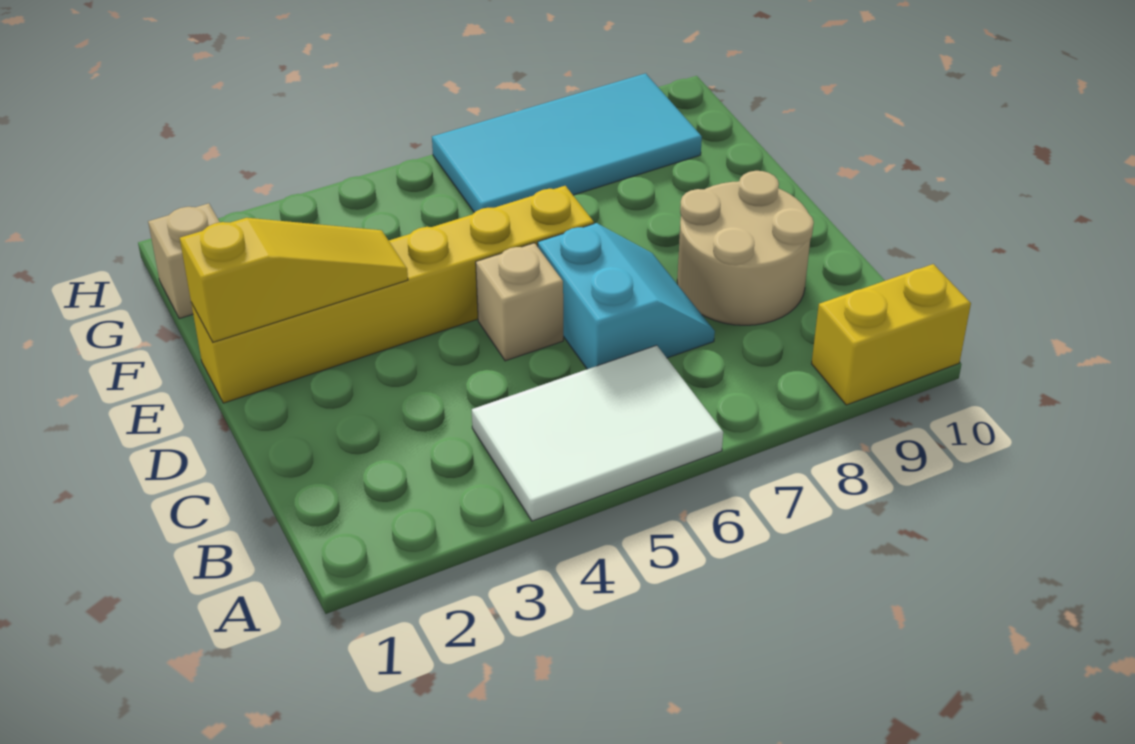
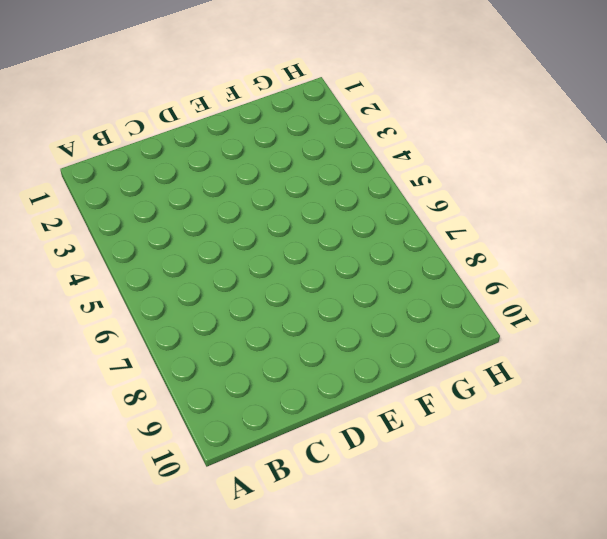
none -> white 2x3 tile [472,345,723,521]
none -> yellow 1x2 brick [812,264,971,405]

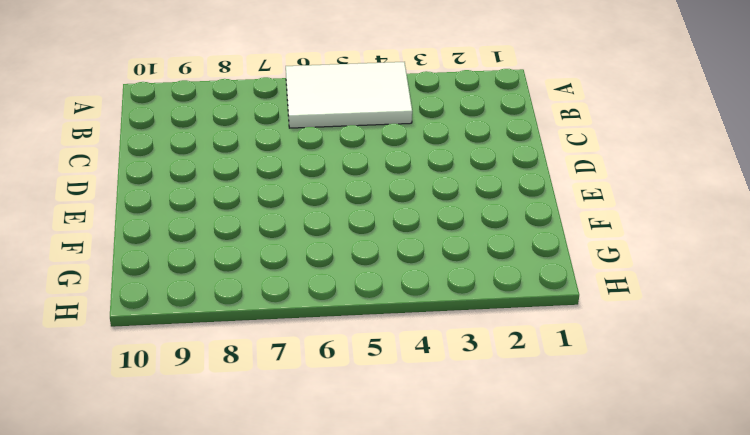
none -> yellow 1x2 brick [812,264,971,405]
none -> cyan 2x2 slope [538,223,715,369]

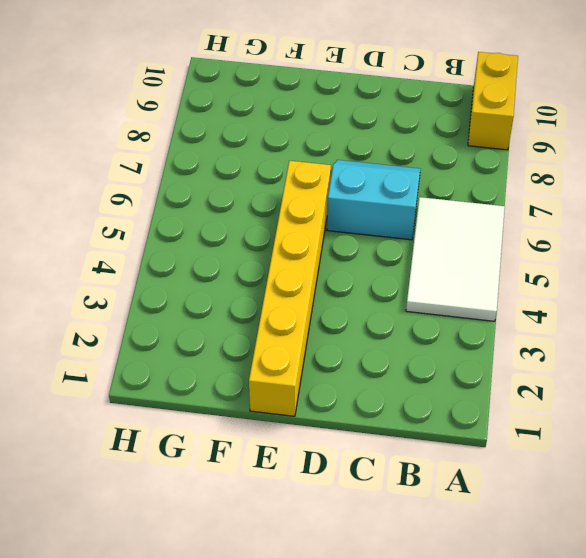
none -> tan 2x2 round brick [677,171,814,325]
none -> tan 1x1 brick [476,243,563,361]

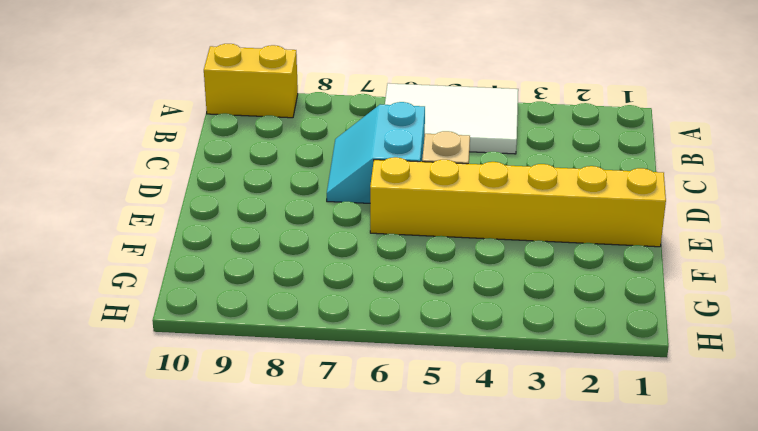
none -> tan 2x2 round brick [677,171,814,325]
none -> tan 1x1 brick [148,203,220,319]

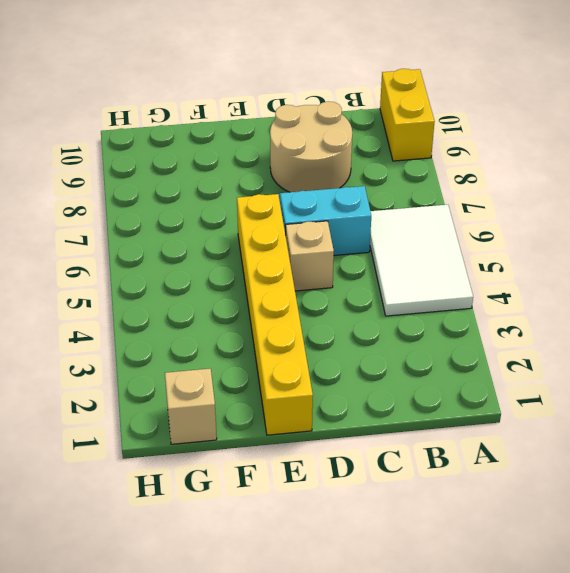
none -> cyan 2x4 tile [432,73,702,213]
none -> yellow 1x3 slope [180,218,408,342]

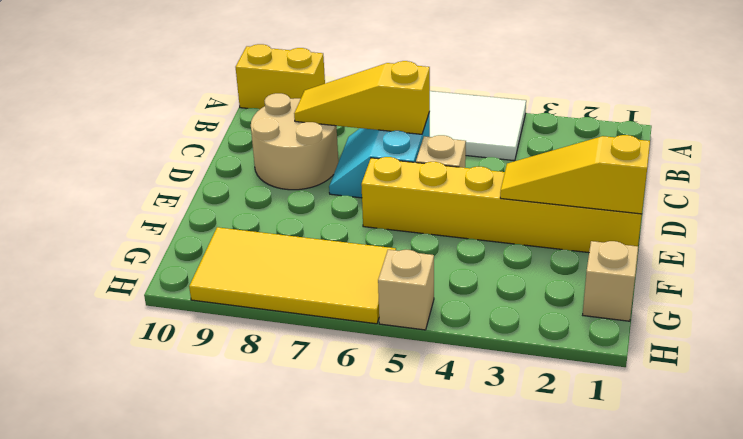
yellow 1x3 slope [294,61,430,134] -> none
yellow 2x4 tile [189,227,396,324] -> cyan 2x4 tile [432,73,702,213]
tan 1x1 brick [378,250,434,330] -> none

